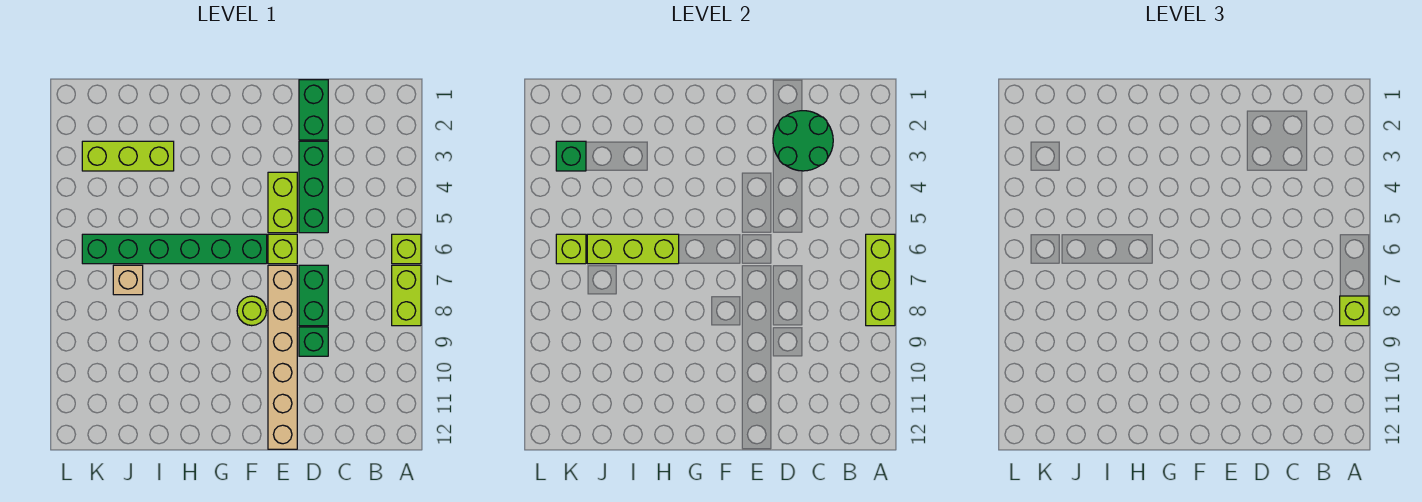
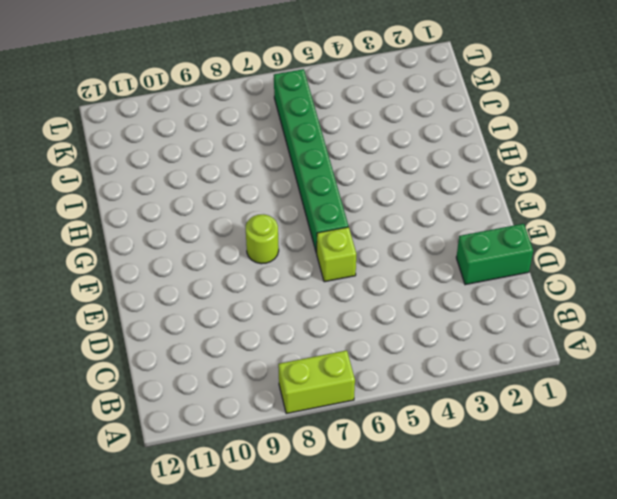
none -> lime 1x1 brick [392,234,421,264]
none -> green 1x3 brick [299,141,328,233]
none -> green 1x2 brick [299,265,328,326]

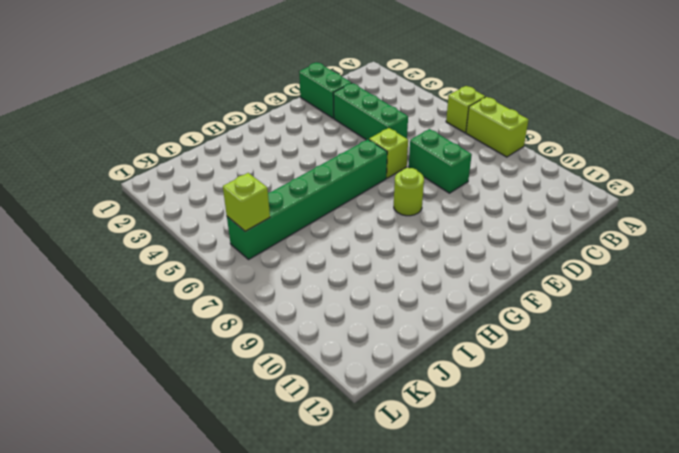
none -> green 1x1 brick [299,327,328,356]
none -> lime 1x2 brick [268,172,297,233]
none -> tan 1x6 brick [268,265,297,449]

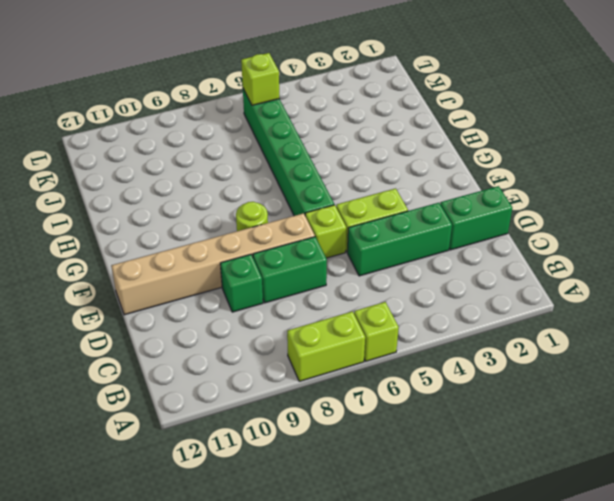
none -> lime 1x3 brick [82,141,174,171]
none -> tan 1x1 brick [113,265,143,295]
none -> lime 1x3 brick [866,234,895,326]

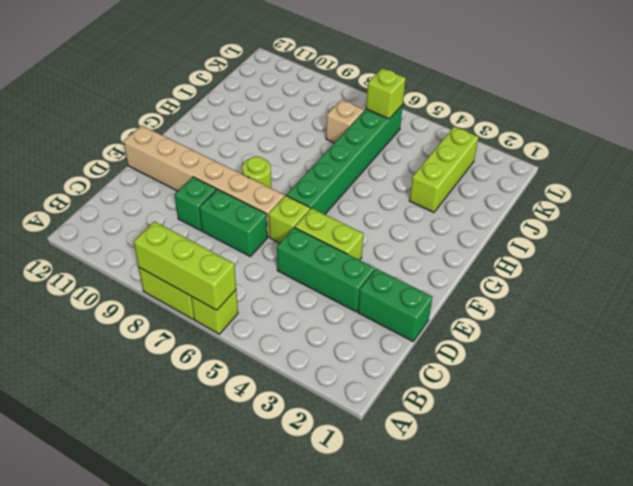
none -> green 2x2 round brick [773,111,833,171]
none -> lime 1x3 brick [587,234,679,264]
none -> green 1x1 brick [556,141,586,171]

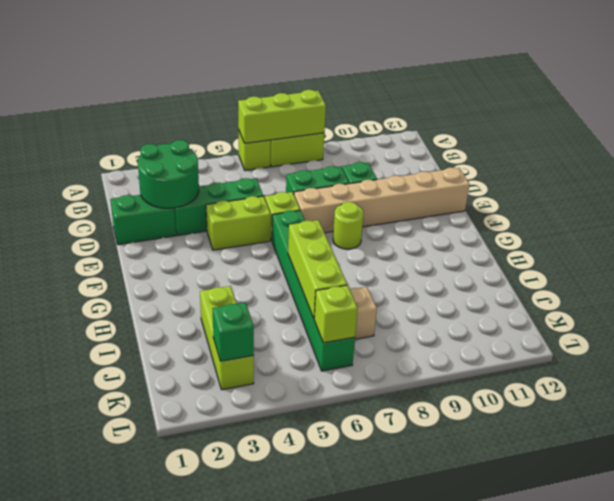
none -> lime 1x1 brick [1340,296,1369,326]

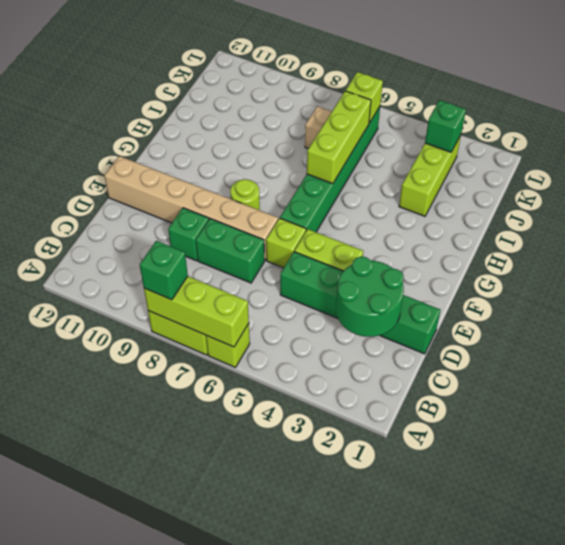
green 1x1 brick [140,241,188,300] -> lime 1x1 brick [1340,296,1369,326]

